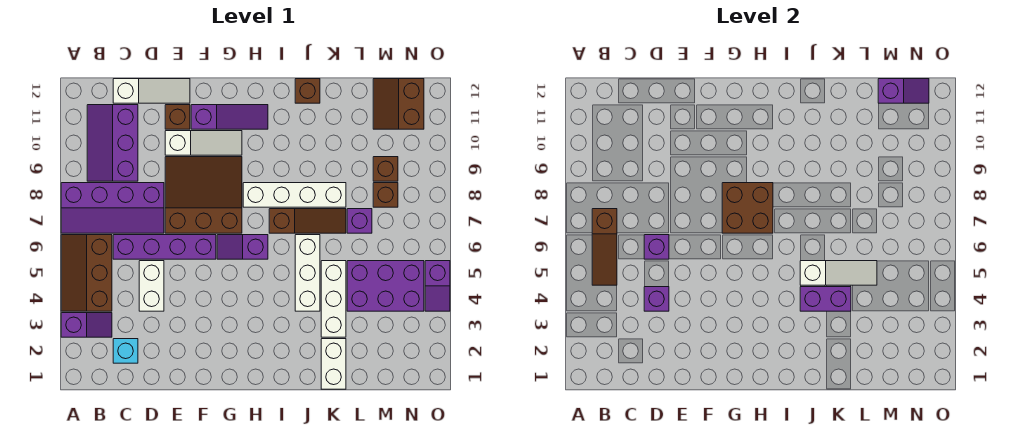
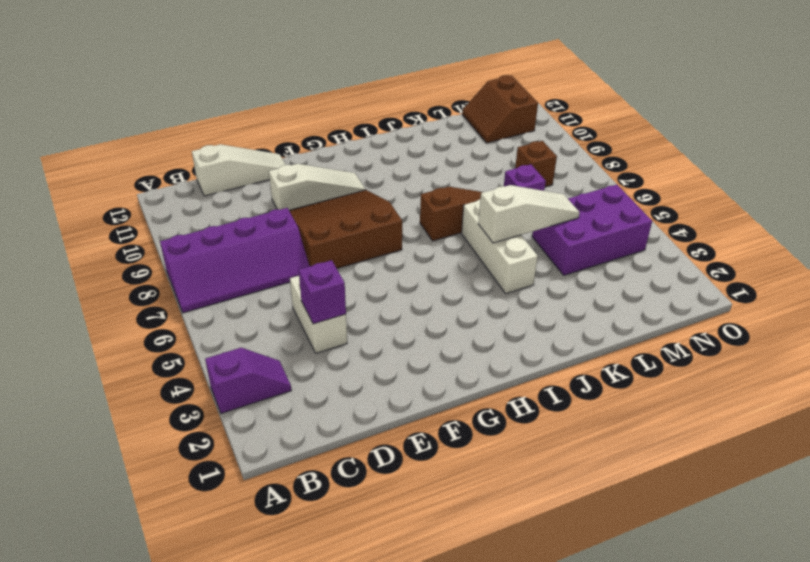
none -> brown 2x3 slope [61,235,112,311]
none -> purple 2x3 slope [87,105,138,181]
none -> cyan 1x1 brick [113,339,138,363]
none -> purple 1x4 brick [113,235,216,259]

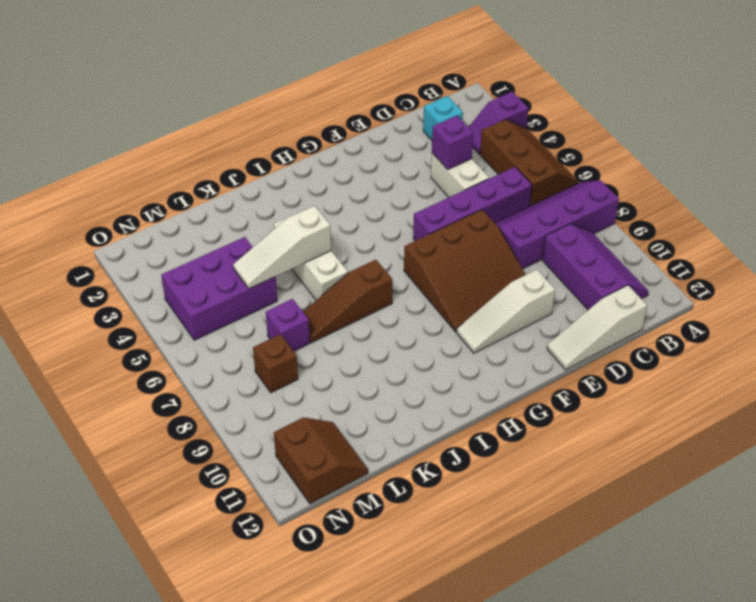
none -> brown 1x1 brick [165,105,190,129]
none -> purple 1x3 slope [191,105,268,129]
none -> purple 1x2 slope [217,235,268,259]
none -> white 1x4 brick [243,183,346,207]

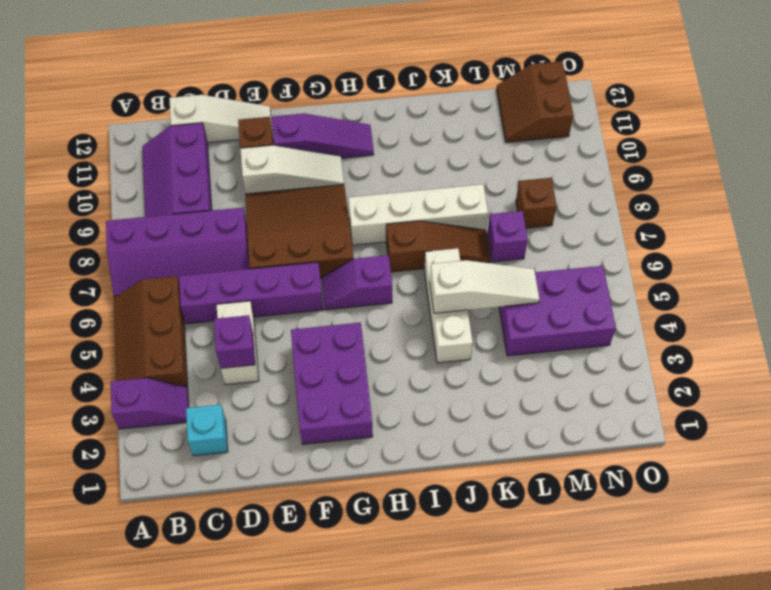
purple 2x3 brick [291,323,373,444] -> none
none -> brown 1x1 brick [295,79,320,103]
none -> white 1x2 brick [321,339,346,389]
none -> white 1x3 brick [321,261,346,337]
none -> brown 1x1 brick [373,157,398,181]

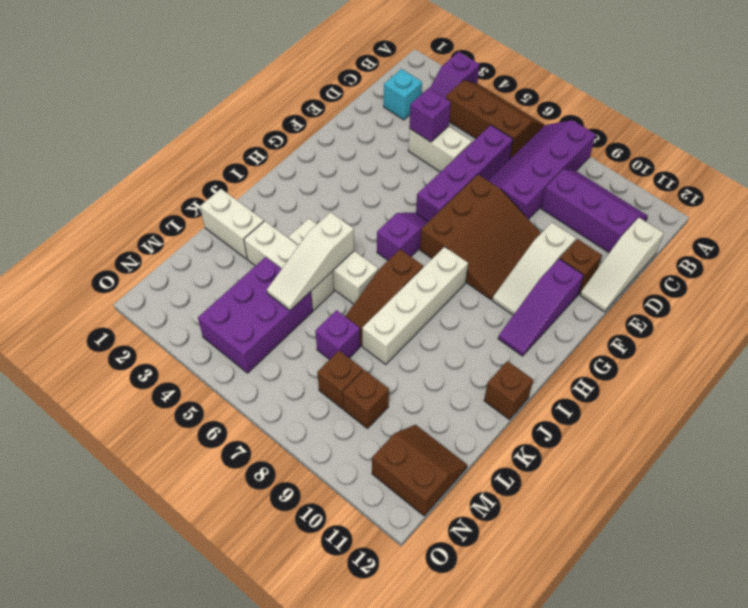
none -> purple 1x2 slope [425,261,450,311]
none -> brown 1x3 slope [592,209,617,285]
none -> purple 1x1 brick [644,235,669,259]
none -> brown 2x2 brick [722,183,773,233]

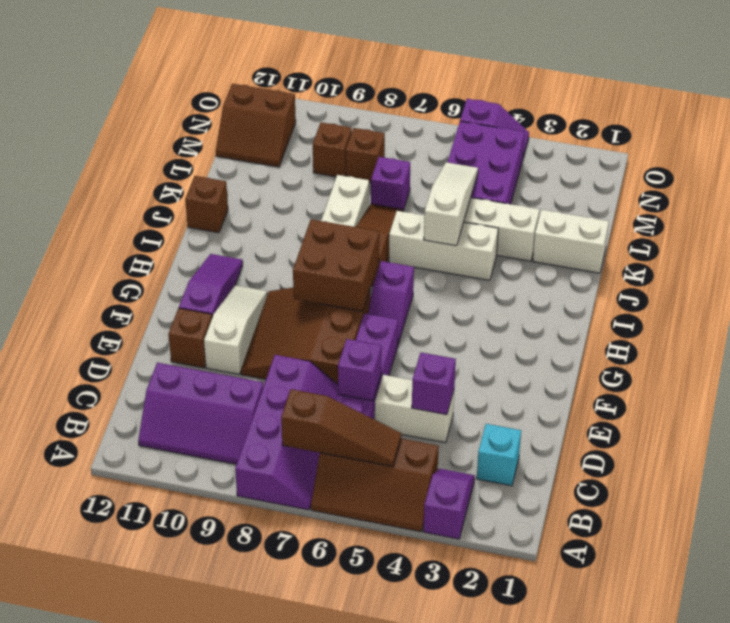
none -> white 1x3 slope [113,79,190,103]
none -> purple 1x2 brick [800,287,851,311]
none -> purple 1x2 slope [878,79,929,103]

